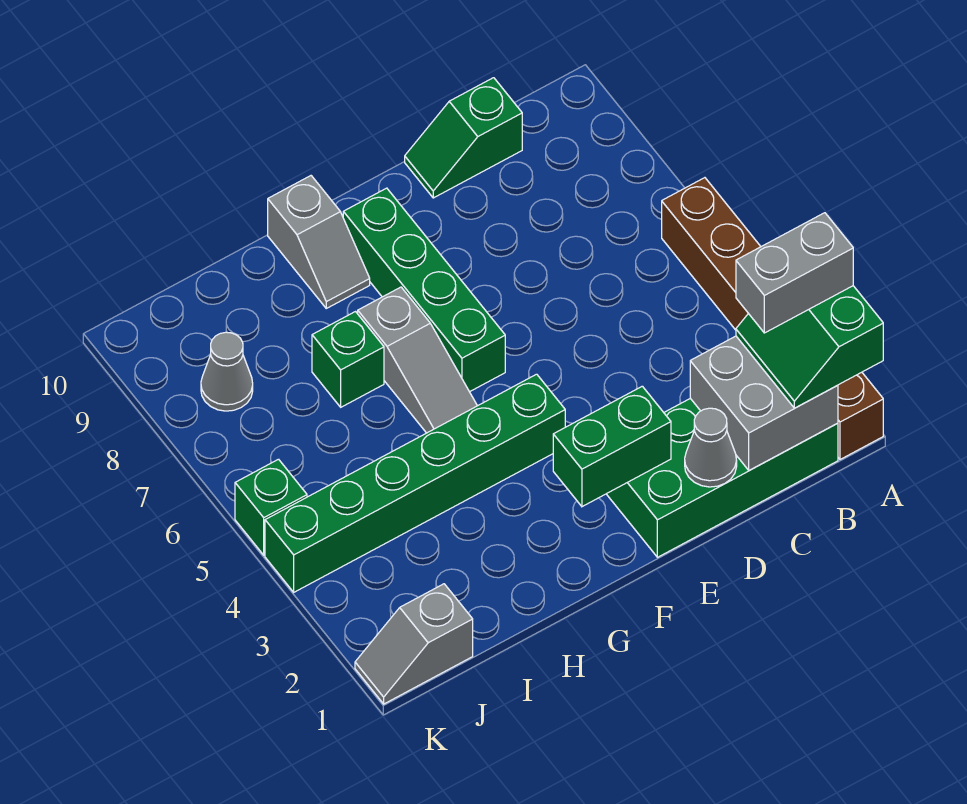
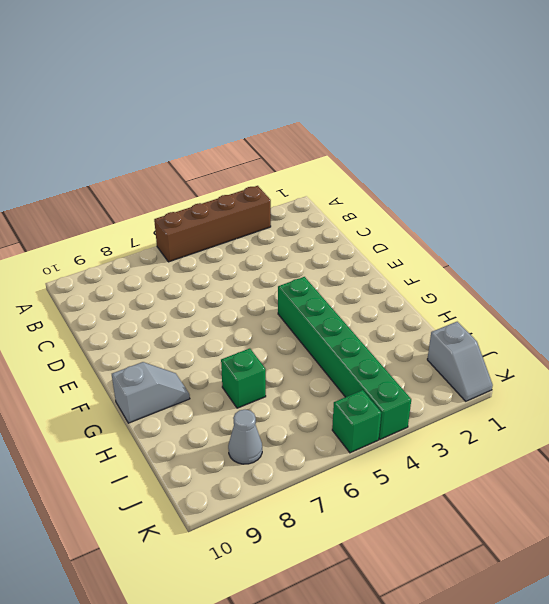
brown 1x4 brick [154,186,271,262] -> brown 1x6 brick [662,178,883,459]
none -> green 2x4 brick [607,398,838,557]
none -> green 1x2 slope [405,78,522,198]
none -> green 1x4 brick [343,188,505,392]

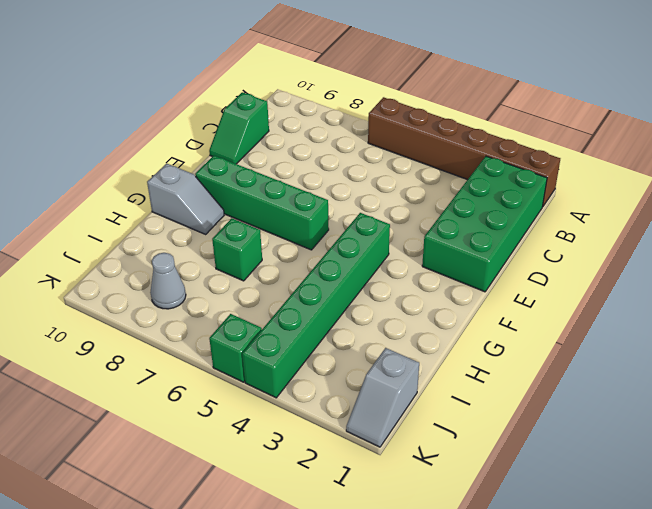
none -> grey 1x3 slope [358,287,477,433]
none -> grey 2x2 brick [690,336,838,470]
none -> grey 1x1 cone [685,408,737,487]

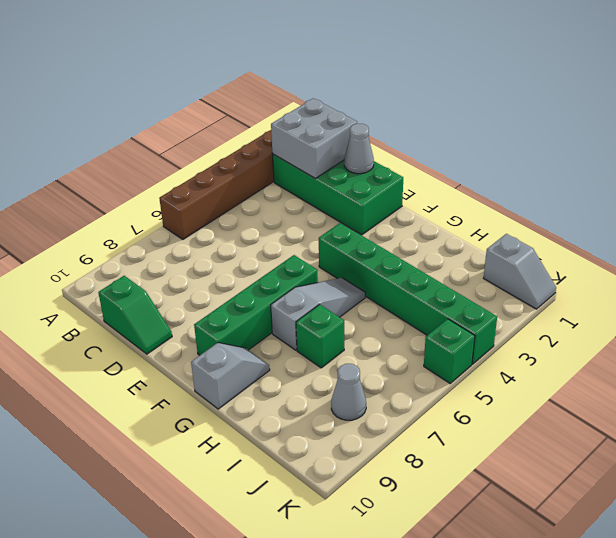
none -> green 1x2 brick [553,386,671,507]
none -> green 2x2 slope [736,286,883,408]
none -> grey 1x2 brick [736,213,853,333]

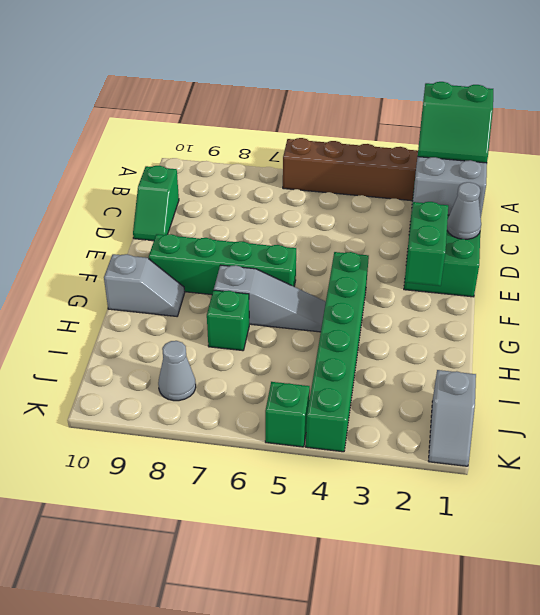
none -> grey 1x2 brick [736,213,853,333]

